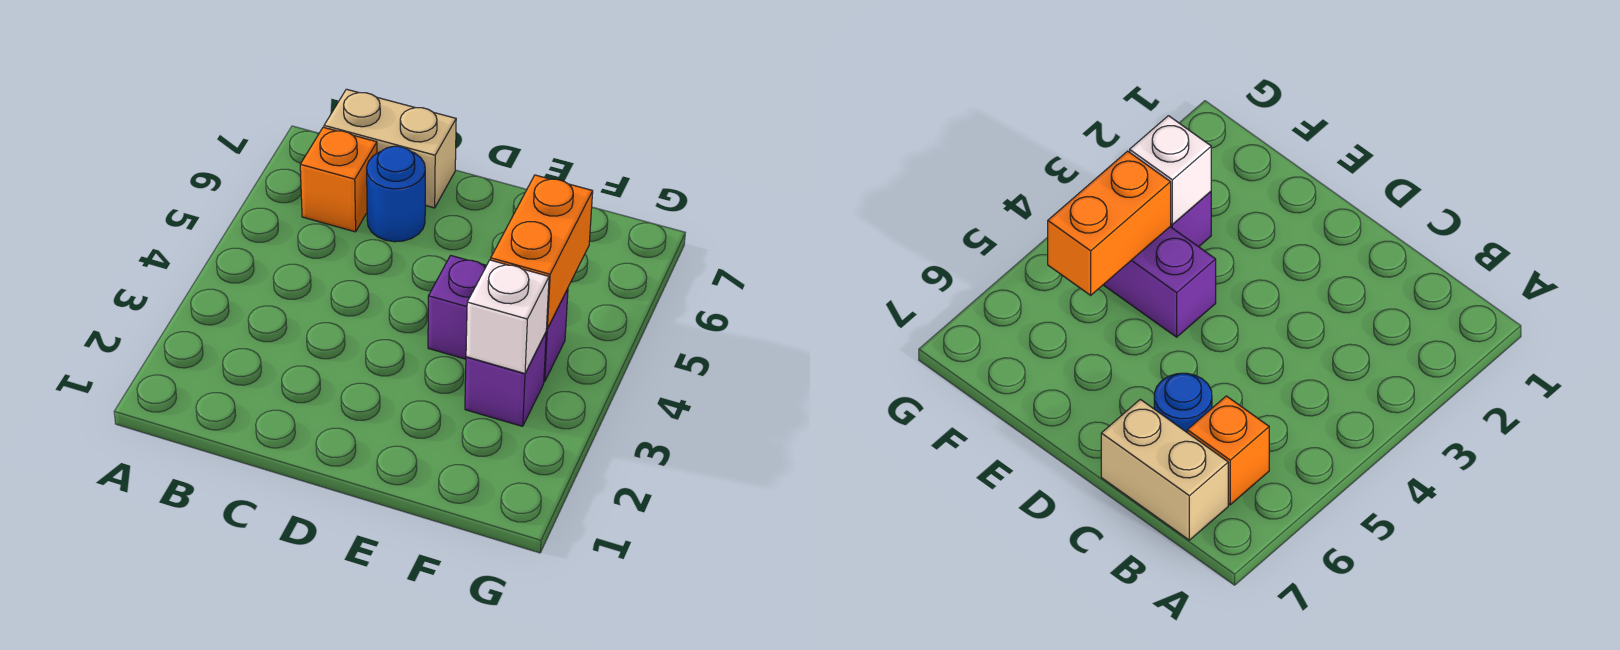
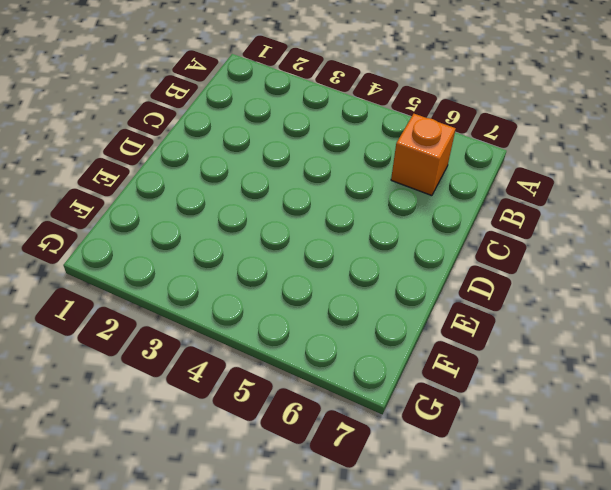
none -> tan 1x2 brick [324,89,456,208]
none -> blue 1x1 round brick [367,146,425,242]

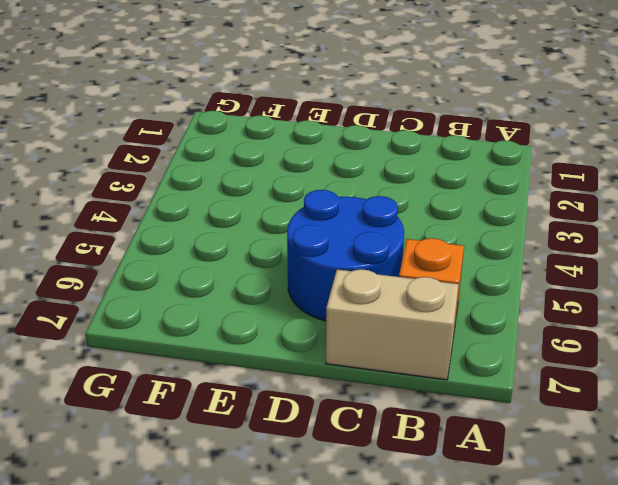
blue 2x2 round brick [287,190,404,321] -> blue 1x1 round brick [367,146,425,242]
none -> purple 1x2 brick [428,256,568,382]
none -> purple 1x1 brick [465,333,546,426]

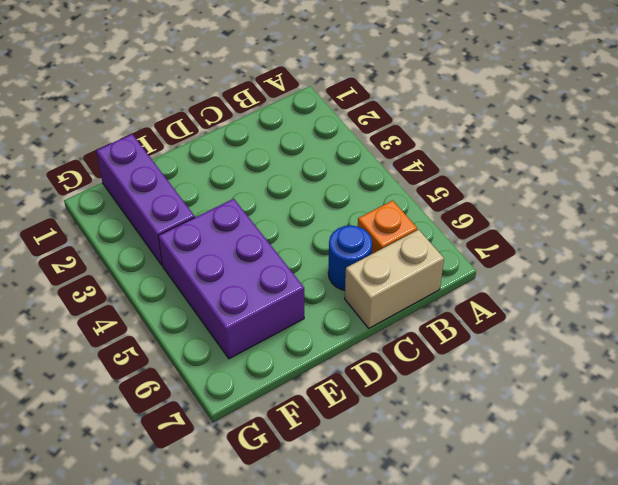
purple 2x3 brick [158,199,304,359] -> purple 1x2 brick [428,256,568,382]
purple 1x3 brick [96,134,195,266] -> purple 1x1 brick [465,333,546,426]
none -> white 1x1 brick [466,260,549,373]
none -> orange 1x2 brick [491,175,593,328]

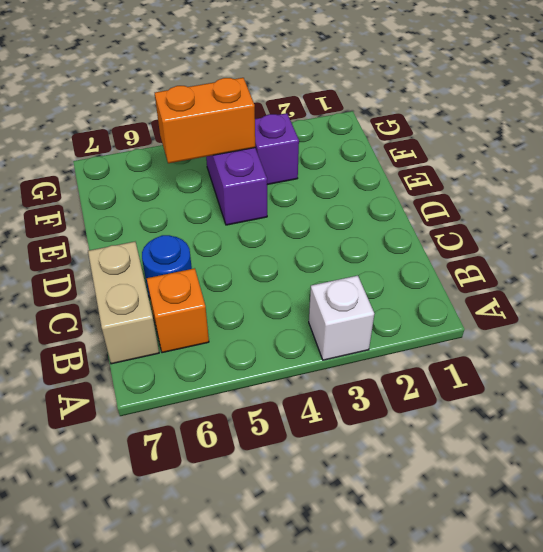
white 1x1 brick [309,276,374,360] -> white 1x1 brick moved to [466,260,549,373]

